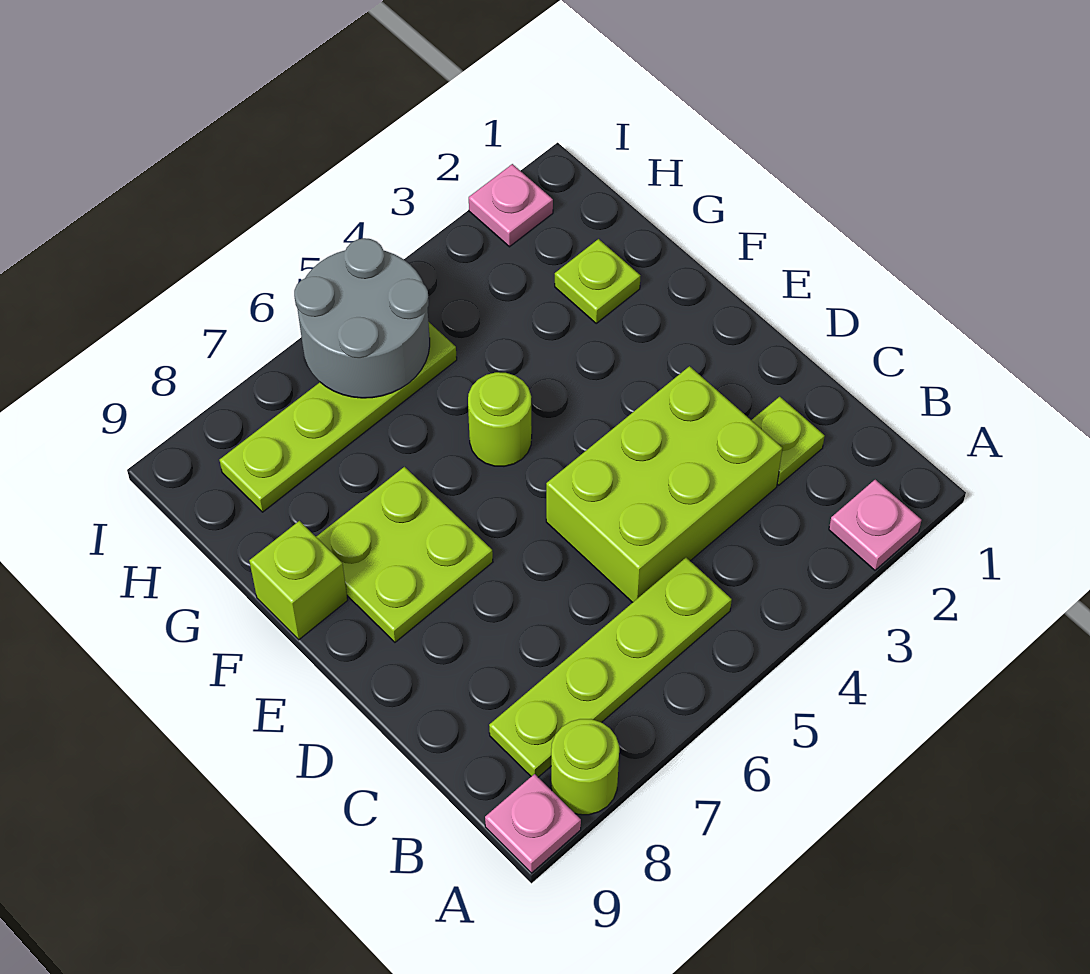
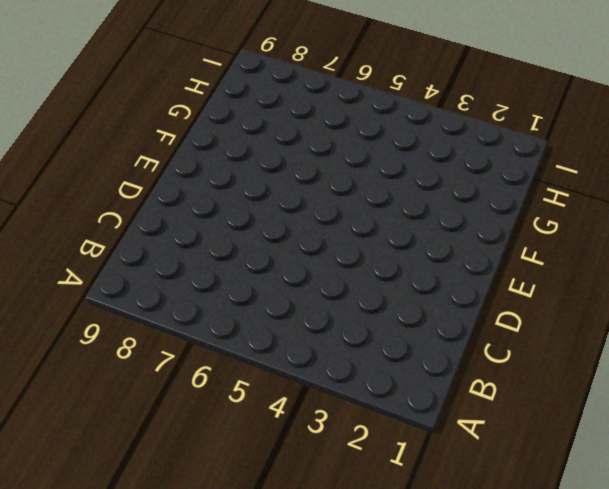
none -> pink 1x1 plate [829,480,922,570]
none -> lime 1x1 round brick [551,719,619,815]
none -> pink 1x1 plate [485,774,581,873]

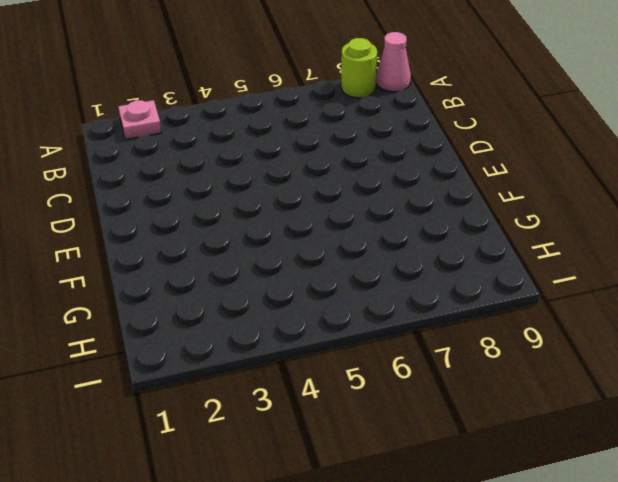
pink 1x1 cone [376,32,411,92] -> pink 1x1 plate [485,774,581,873]
none -> lime 1x4 plate [489,558,732,777]
none -> lime 1x1 plate [752,397,825,485]
none -> lime 2x3 brick [546,366,782,602]

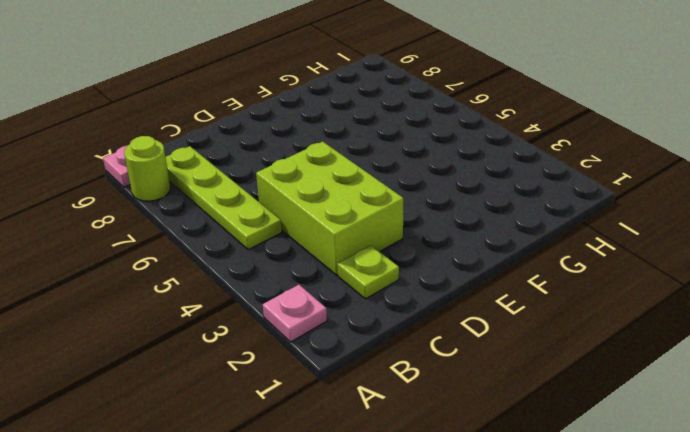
none -> lime 2x2 plate [316,467,493,642]
none -> lime 1x1 round brick [468,372,532,466]
none -> lime 1x1 brick [249,521,348,640]

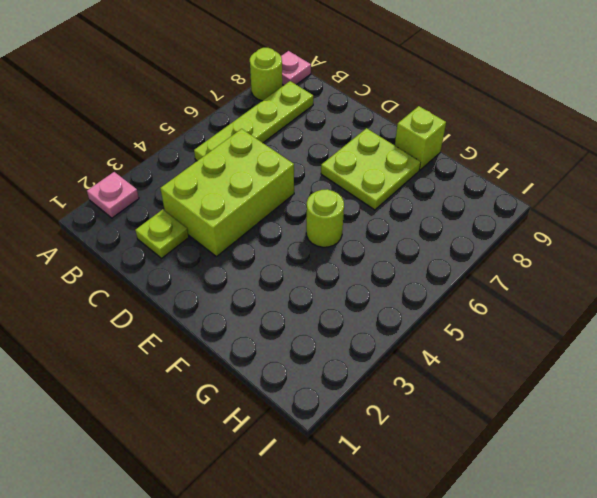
none -> lime 1x1 plate [555,239,640,323]
none -> lime 1x4 plate [220,322,457,512]
none -> pink 1x1 plate [469,164,553,247]

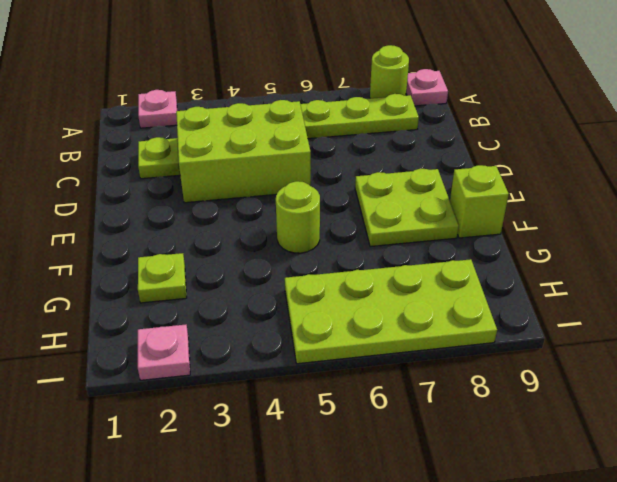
lime 2x4 plate [285,259,497,364] -> lime 1x4 plate [220,322,457,512]
none -> grey 2x2 round brick [294,238,430,398]

